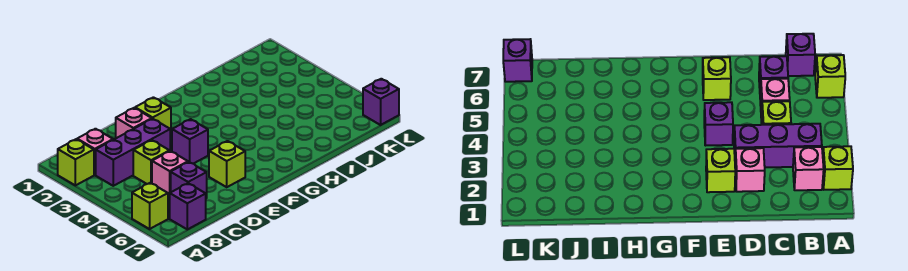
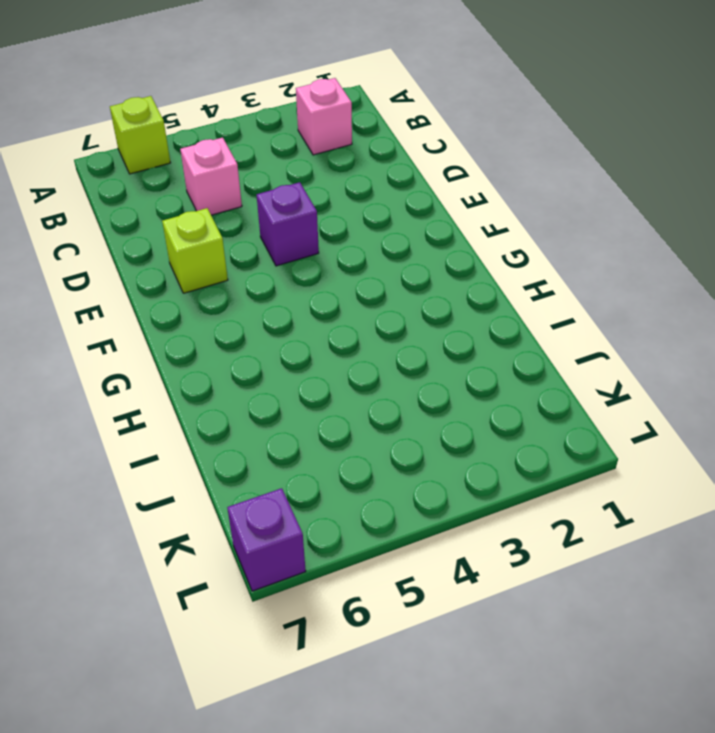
none -> lime 1x1 brick [58,139,94,185]
none -> purple 1x3 brick [96,119,170,186]
none -> purple 1x1 brick [170,183,206,229]

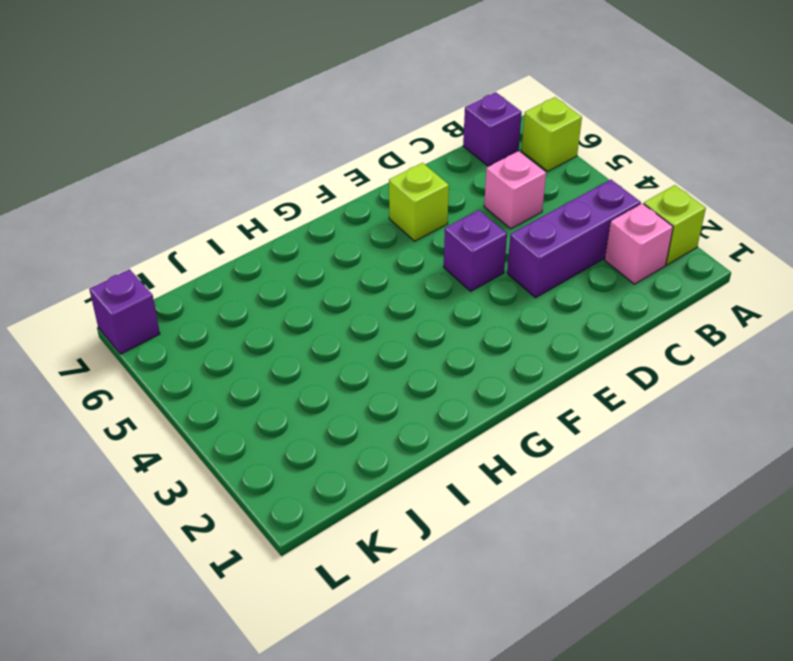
none -> lime 1x1 brick [133,140,169,184]
none -> purple 1x1 brick [171,162,207,198]
none -> pink 1x1 brick [116,108,152,138]

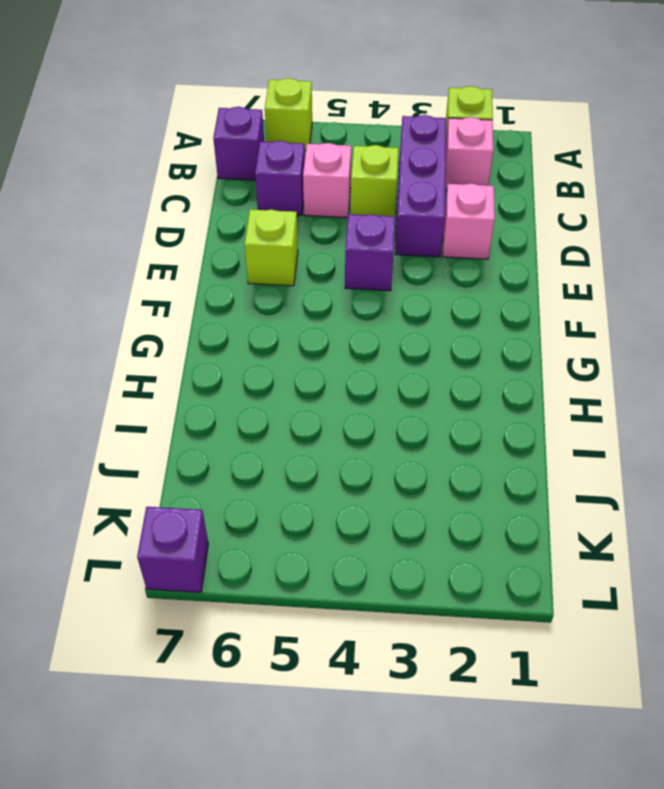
none -> lime 1x1 brick [135,97,171,134]

